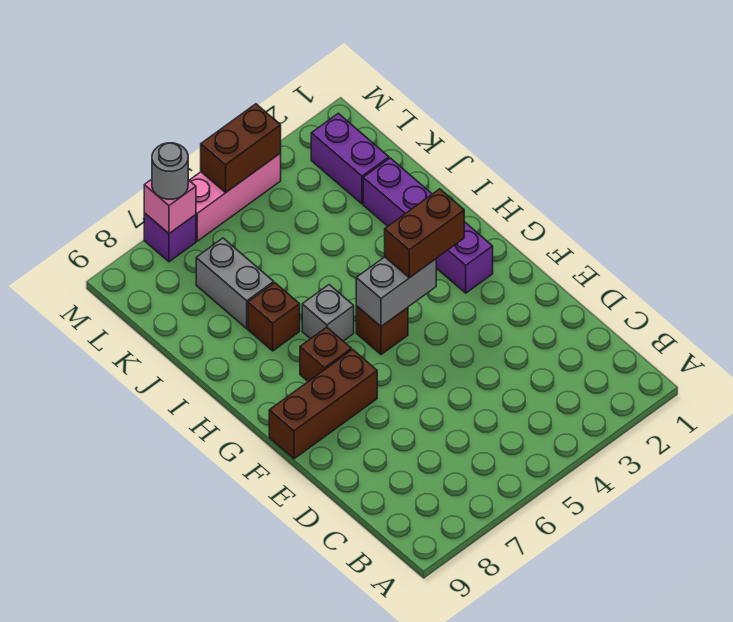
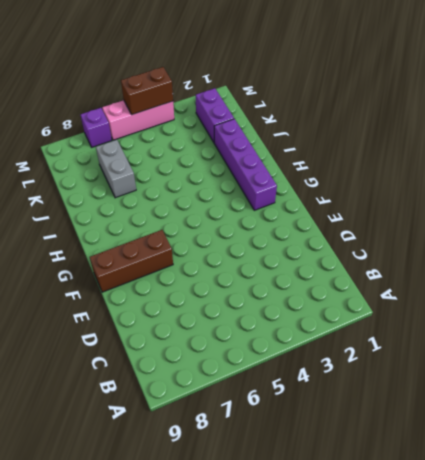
none -> brown 1x1 brick [356,306,408,355]
none -> brown 1x1 brick [300,327,351,381]
none -> grey 1x1 brick [302,285,354,341]

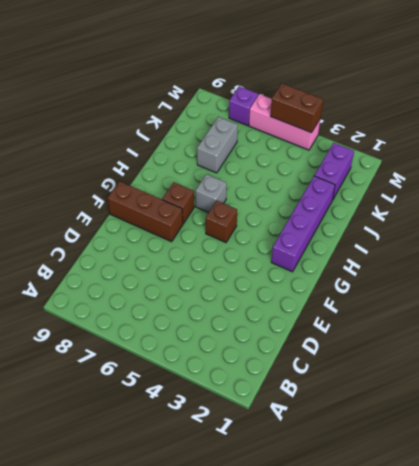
none -> brown 1x1 brick [248,283,300,351]
none -> grey 1x2 brick [356,257,436,326]
none -> pink 1x1 brick [144,179,196,233]

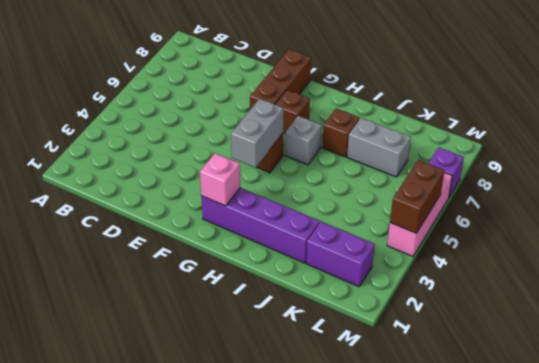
pink 1x1 brick [200,153,240,206] -> pink 1x1 brick moved to [144,179,196,233]
none -> brown 1x2 brick [385,189,464,278]
none -> grey 1x1 round brick [152,143,188,199]

